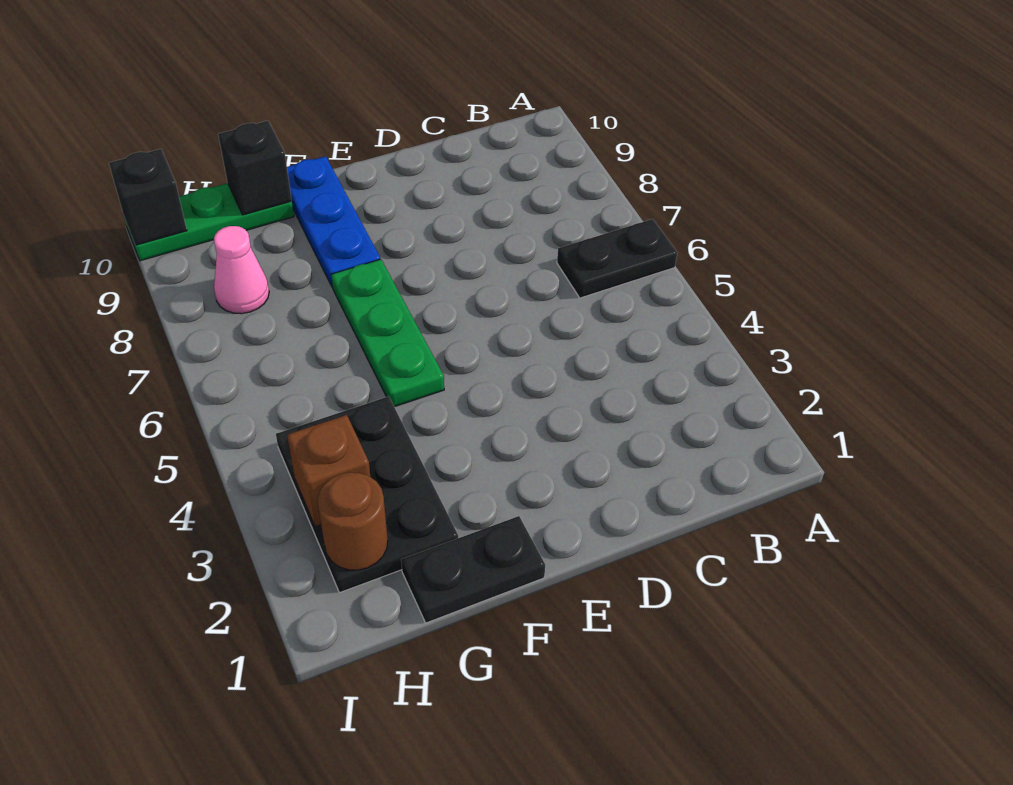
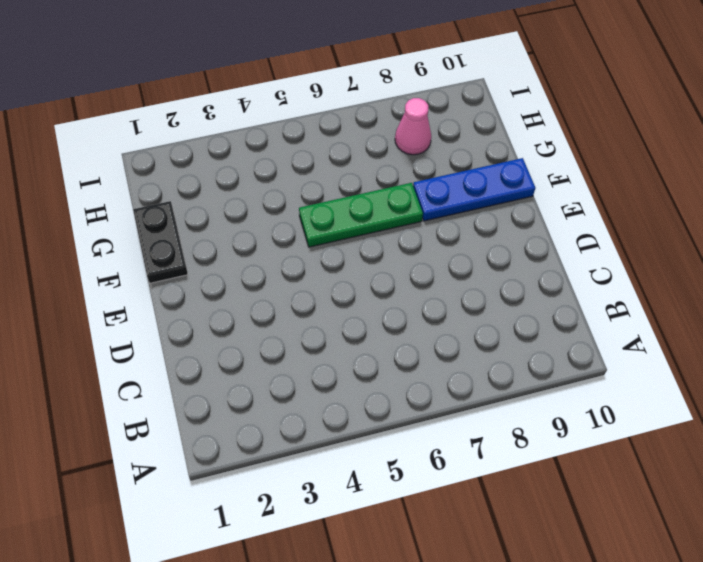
none -> black 1x2 plate [557,219,677,298]
none -> black 2x3 plate [276,396,458,593]

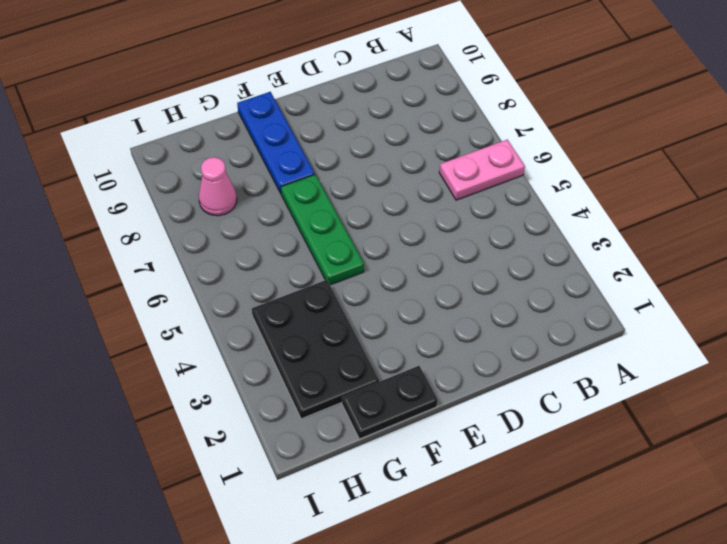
pink 1x2 plate [439,140,525,200] -> black 1x2 plate [557,219,677,298]
none -> green 1x3 plate [124,183,294,261]
none -> black 1x1 brick [218,121,292,215]

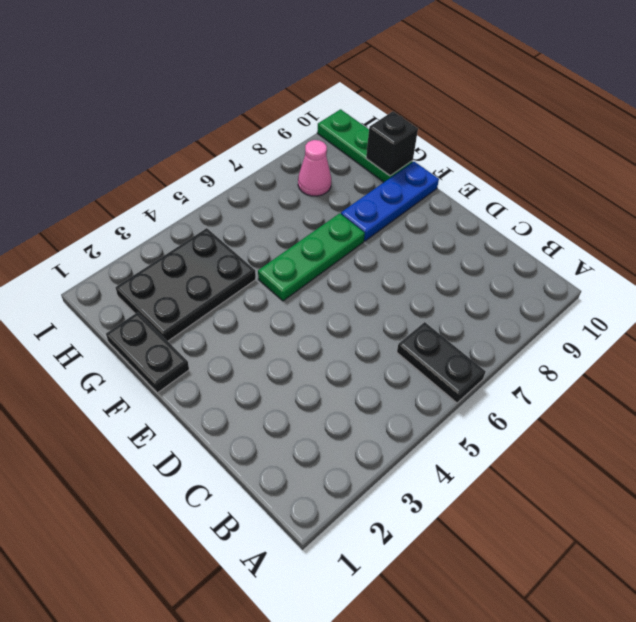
none -> brown 1x1 round brick [318,472,388,570]
none -> brown 1x1 brick [287,415,370,527]

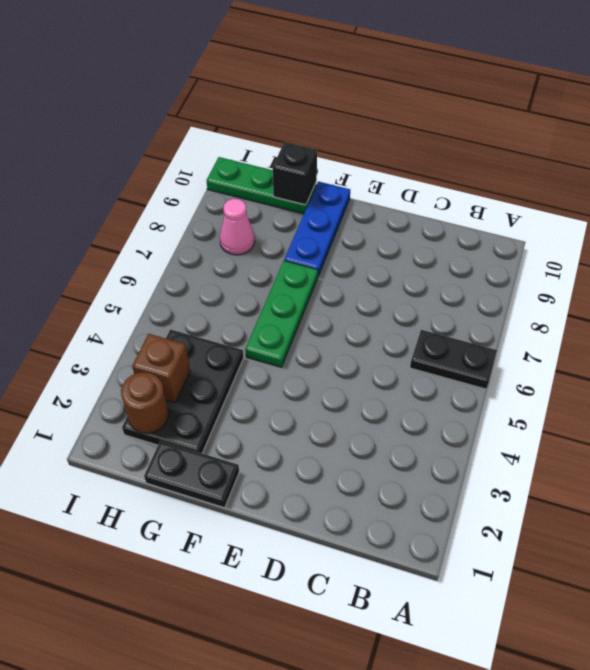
none -> black 1x1 brick [109,149,187,245]

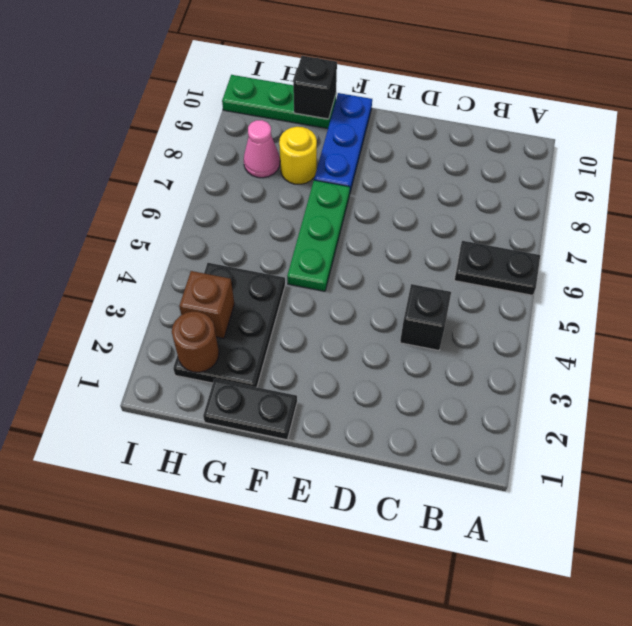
black 1x1 brick [400,284,451,350] -> black 1x1 brick moved to [109,149,187,245]
yellow 1x1 round brick [279,127,317,184] -> none

